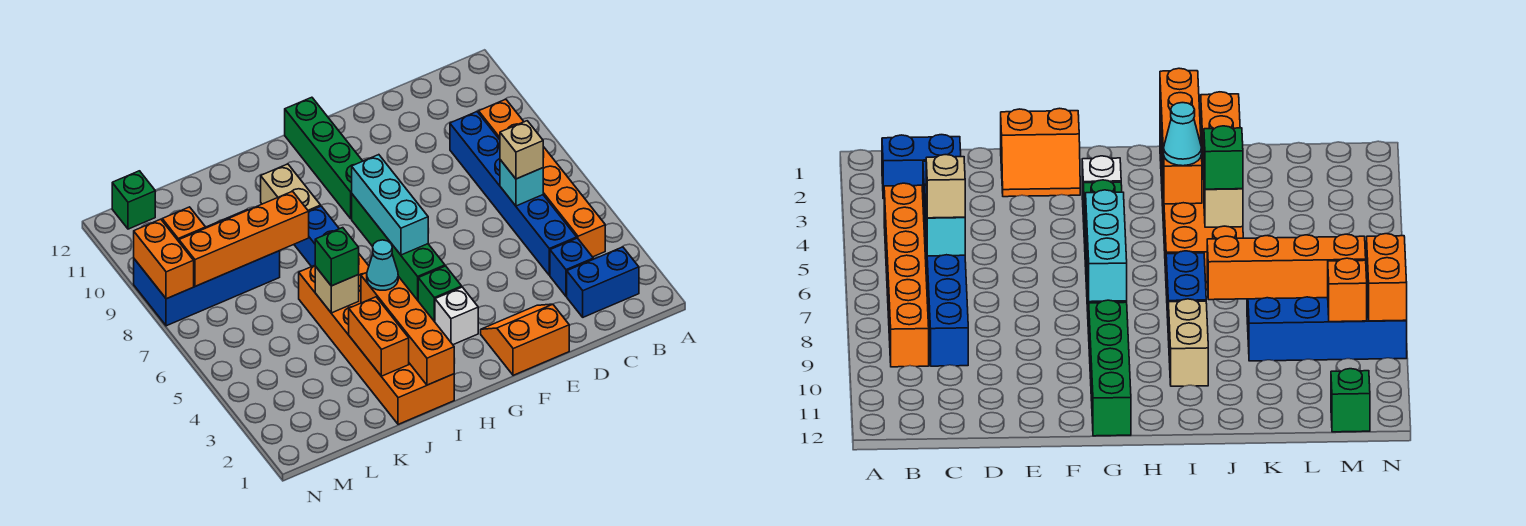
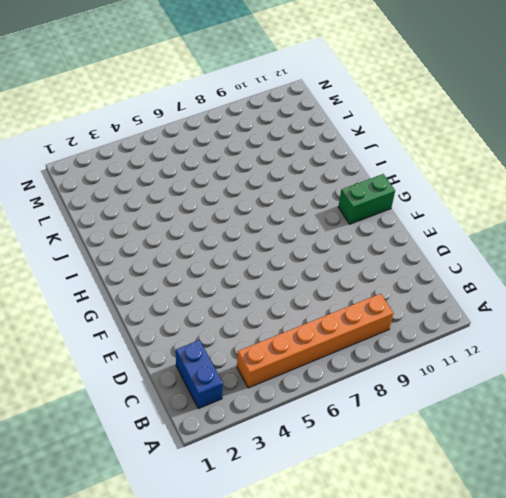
green 1x2 brick [338,174,395,224] -> green 1x4 brick [285,97,362,219]
none -> blue 1x1 brick [550,238,593,296]
none -> blue 1x6 brick [450,112,577,275]
none -> orange 2x2 slope [481,304,569,375]

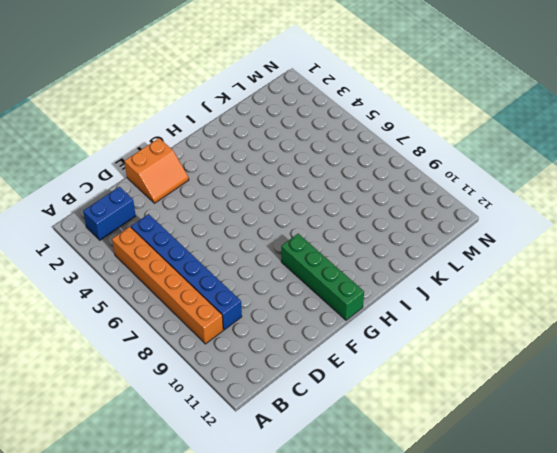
none -> blue 1x1 brick [550,238,593,296]
none -> white 1x1 brick [435,287,478,345]
none -> green 1x1 brick [418,266,462,322]

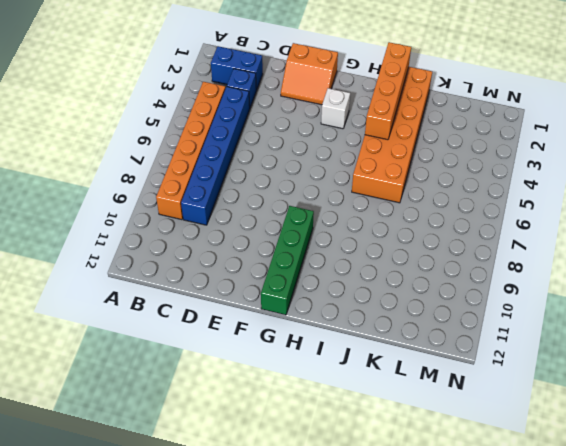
none -> green 1x1 brick [418,266,462,322]
none -> green 1x4 brick [352,194,445,300]
none -> blue 1x2 brick [294,206,339,267]

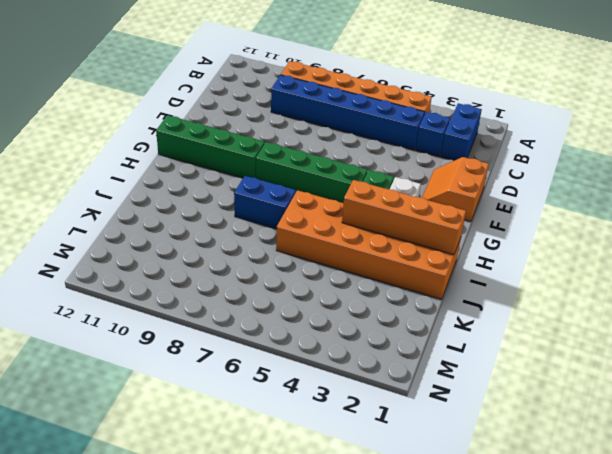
none -> tan 1x2 brick [261,164,321,211]
none -> blue 2x4 brick [134,210,280,326]
none -> green 1x1 brick [112,171,155,229]

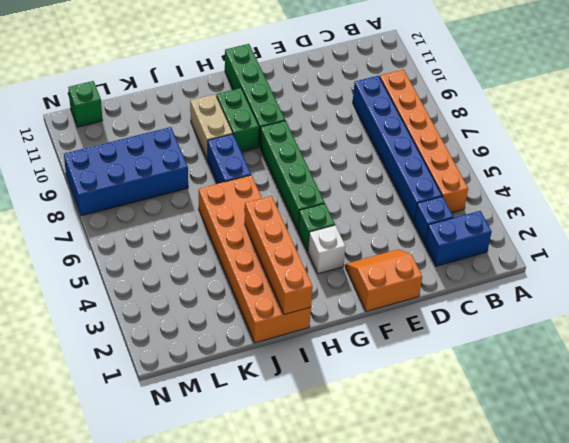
green 1x2 brick [217,88,259,152] -> none
none -> cyan 1x1 brick [500,160,543,206]
none -> cyan 1x3 brick [352,155,428,255]
none -> orange 1x2 brick [349,297,409,376]

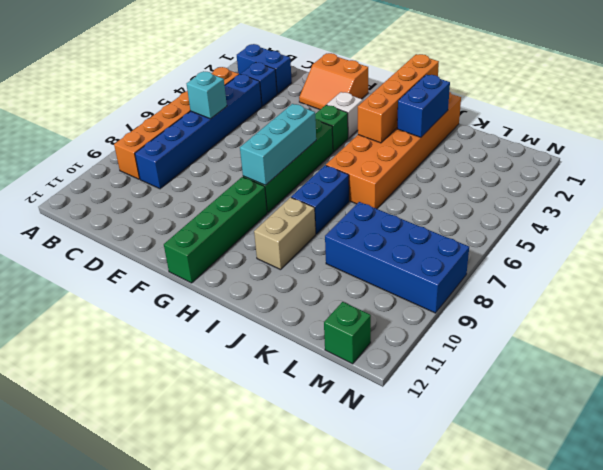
blue 1x2 brick [397,75,450,137] -> orange 1x2 brick [349,297,409,376]
none -> tan 1x1 brick [315,266,359,313]
none -> orange 1x4 brick [179,191,309,286]
none -> orange 1x1 brick [162,207,206,241]

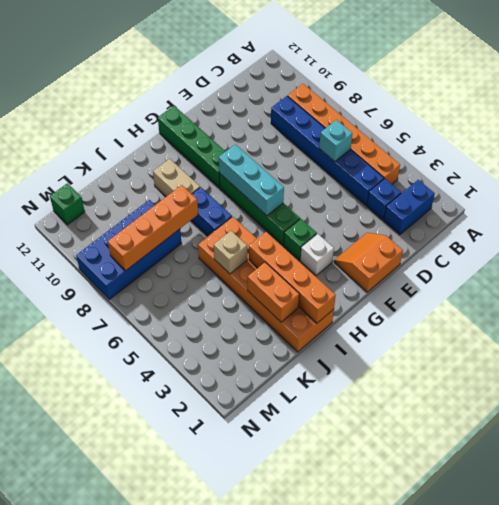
none -> orange 1x1 brick [162,207,206,241]
none -> orange 1x2 brick [134,219,194,299]
none -> tan 1x1 brick [500,121,543,179]

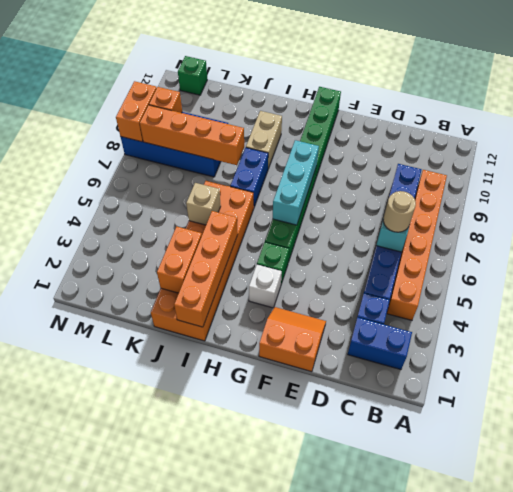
tan 1x1 round brick [383,191,416,232] -> tan 1x1 brick [500,121,543,179]
none -> cyan 1x1 cone [367,240,398,290]
none -> green 1x1 brick [315,228,359,286]

